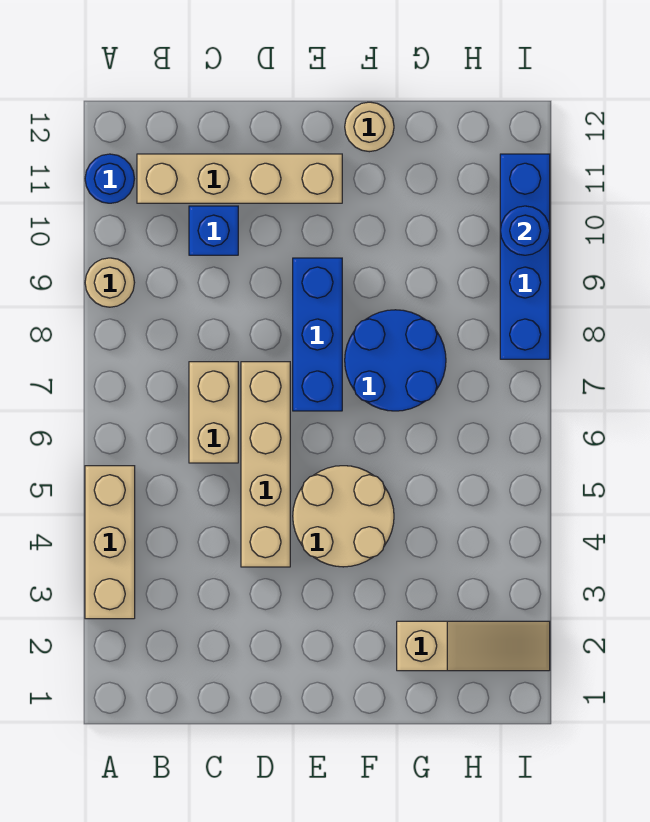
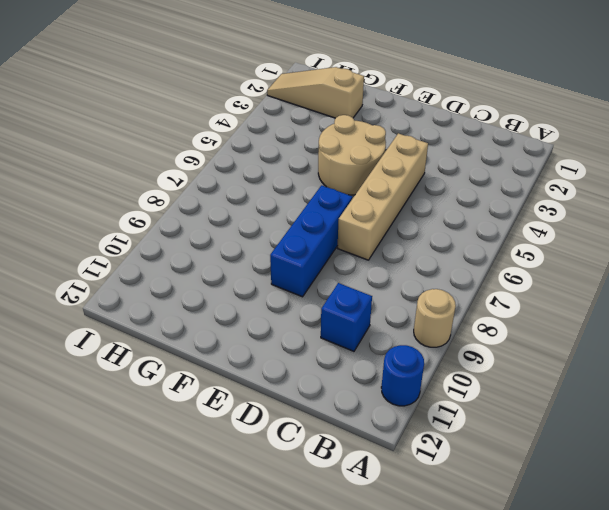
none -> tan 1x3 brick [85,466,135,619]
none -> tan 1x4 brick [137,154,342,203]
none -> tan 1x2 brick [189,362,238,463]

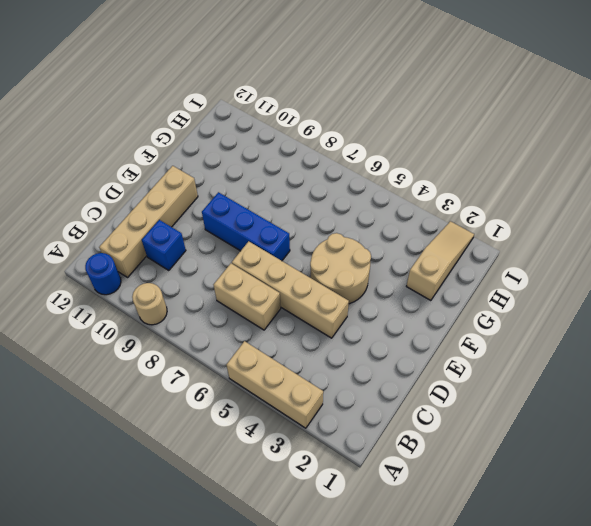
none -> blue 2x2 round brick [345,310,446,411]
none -> tan 1x1 round brick [345,102,394,152]
none -> blue 1x4 brick [500,154,550,359]

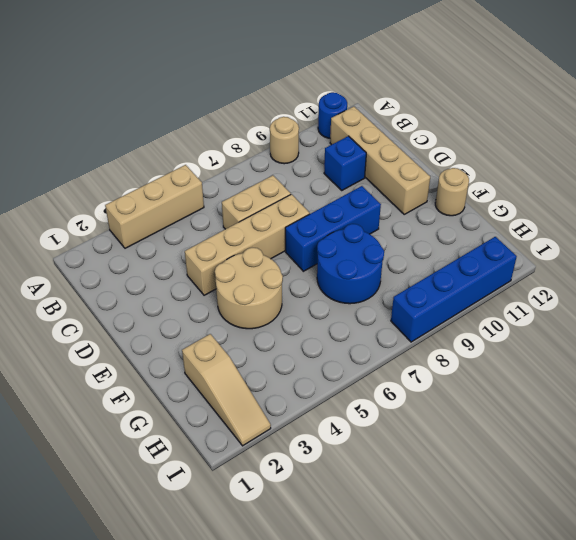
none -> blue 1x1 round brick [500,206,550,255]

